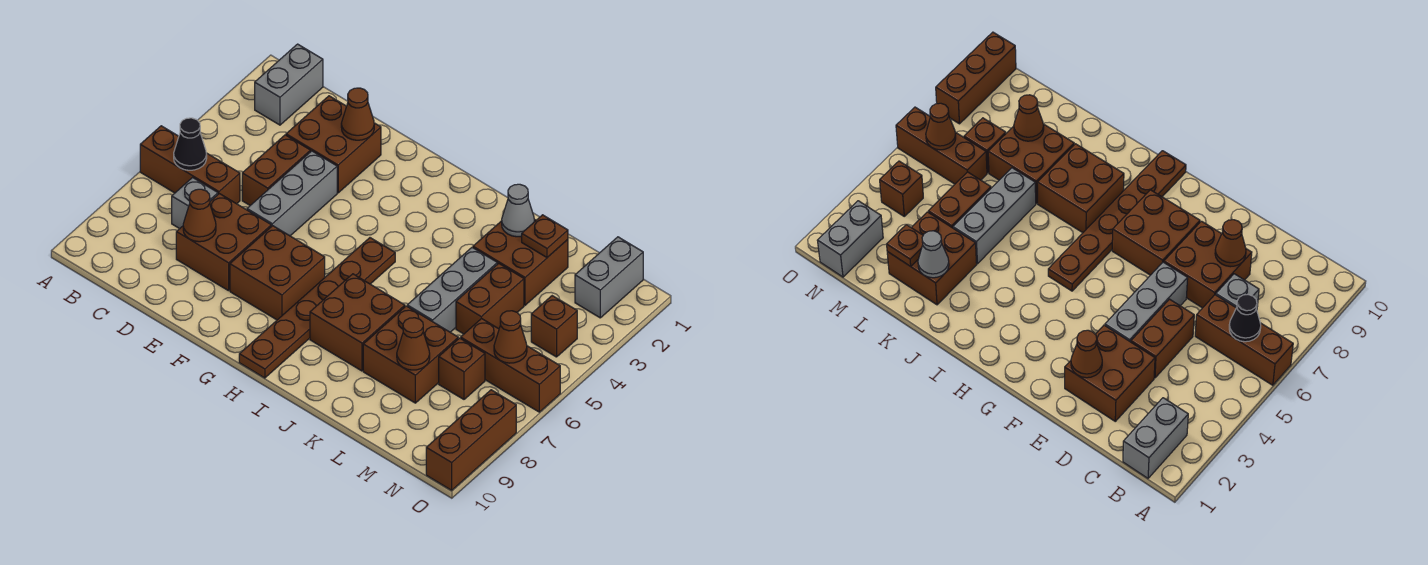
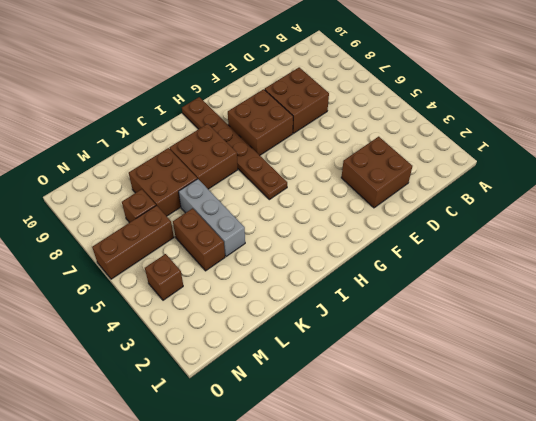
none -> brown 1x3 brick [140,126,240,204]
none -> grey 1x2 brick [255,44,323,125]
none -> grey 1x1 brick [172,178,218,229]

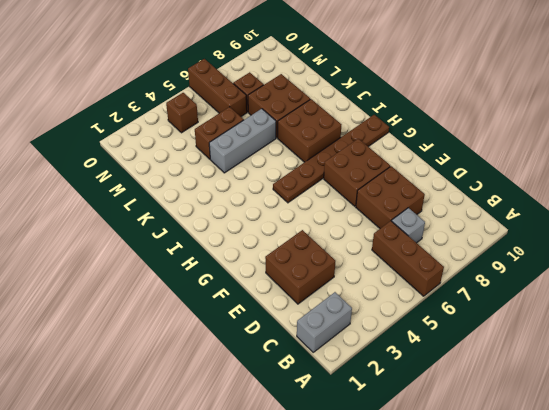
none -> brown 1x2 brick [242,135,310,205]
none -> grey 1x3 brick [247,151,337,236]
none -> brown 2x2 brick [473,219,568,305]

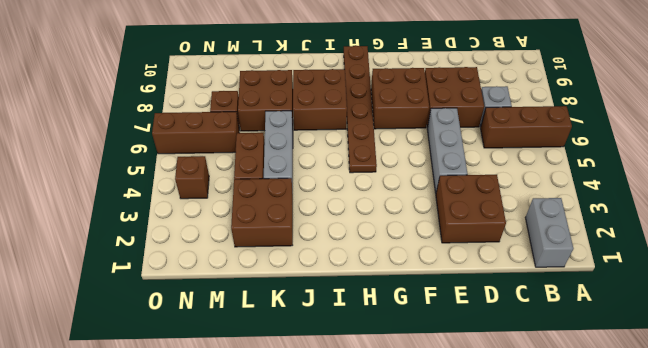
none -> brown 1x2 brick [242,135,310,205]
none -> grey 1x2 brick [575,237,643,318]
none -> brown 1x3 brick [426,390,516,490]

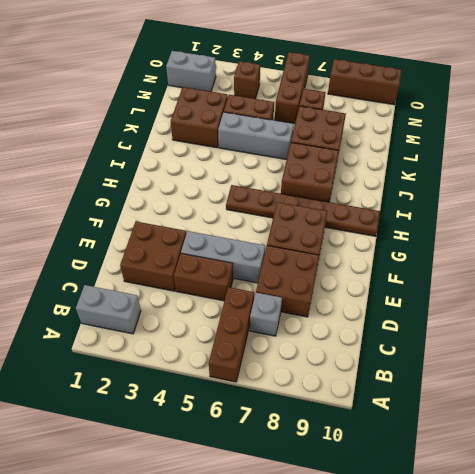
none -> black 1x1 cone [174,118,207,170]
none -> brown 1x1 cone [183,189,216,242]
none -> brown 1x1 cone [341,88,374,140]

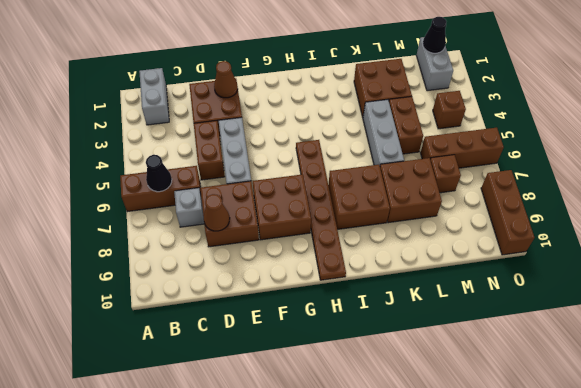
black 1x1 cone [423,17,446,53] -> none
none -> grey 1x1 cone [502,184,535,237]
none -> brown 1x1 plate [522,215,568,257]
none -> brown 1x1 cone [397,318,430,370]

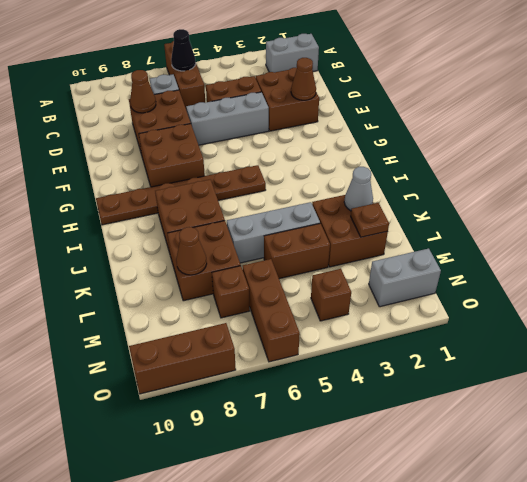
none -> brown 1x1 cone [494,311,527,363]

